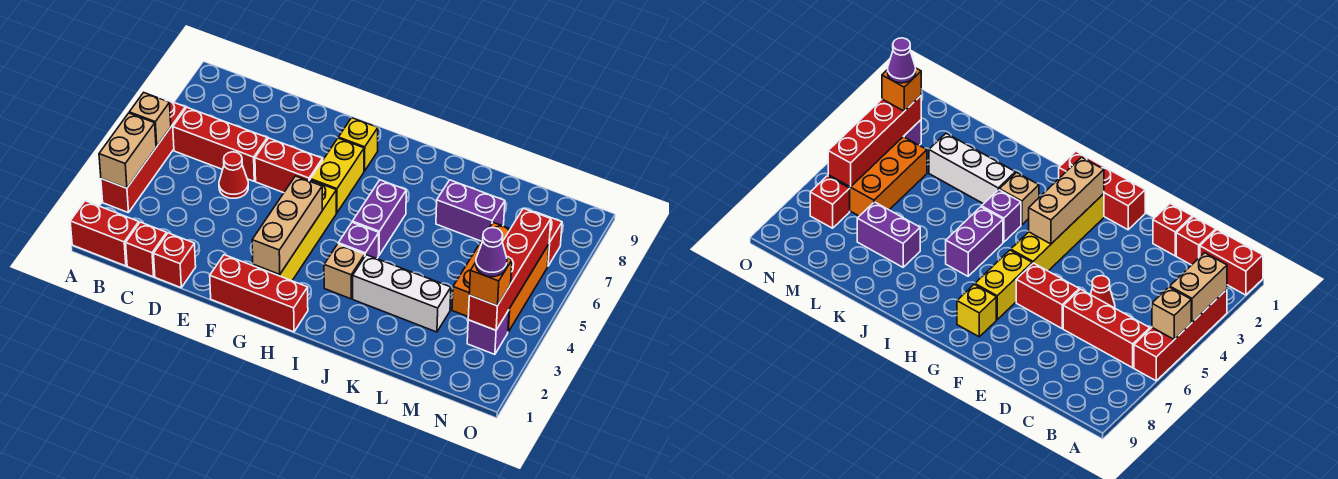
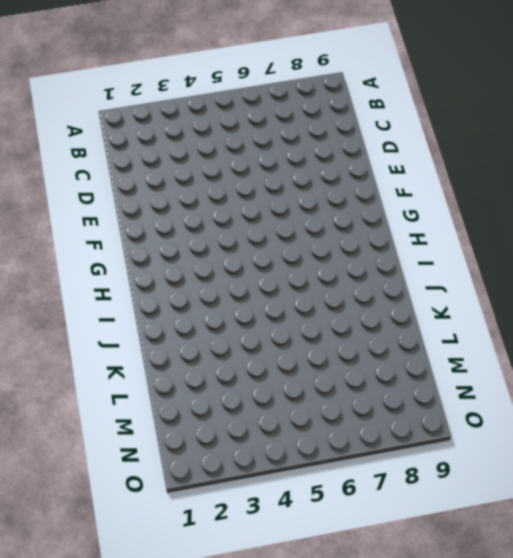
none -> red 1x2 brick [70,201,139,266]
none -> red 1x4 brick [101,97,185,213]
none -> red 1x3 brick [173,108,267,181]

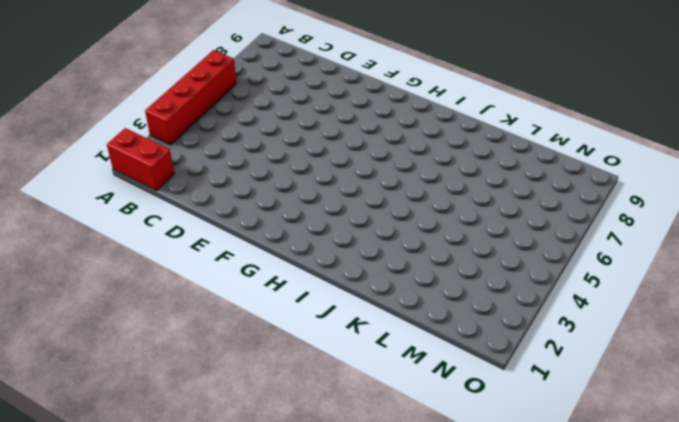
none -> red 1x3 brick [173,108,267,181]
none -> red 1x1 brick [126,222,167,277]
none -> red 1x1 brick [154,233,196,288]

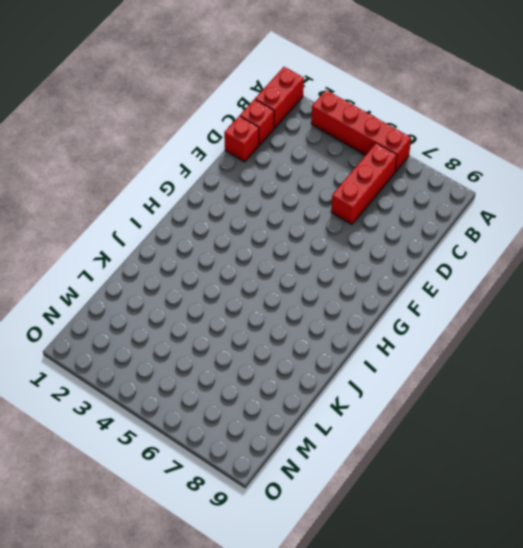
none -> red 1x1 cone [219,152,248,198]
none -> red 1x2 brick [255,138,323,193]
none -> red 1x3 brick [210,255,308,332]

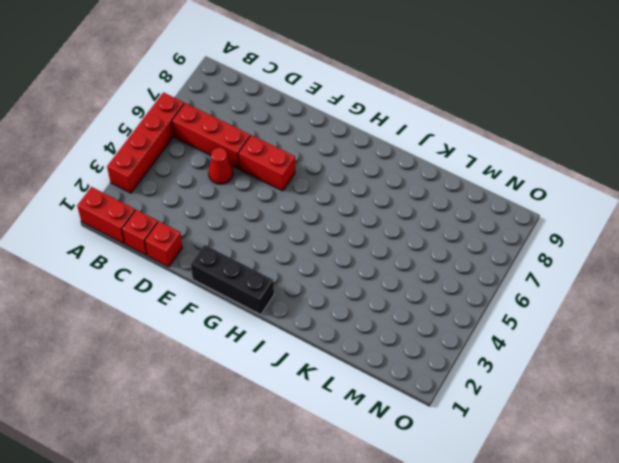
black 1x3 brick [191,245,274,315] -> red 1x3 brick [210,255,308,332]
none -> yellow 1x4 brick [253,180,336,281]
none -> yellow 1x2 brick [310,138,364,213]
none -> yellow 1x1 brick [338,118,378,171]

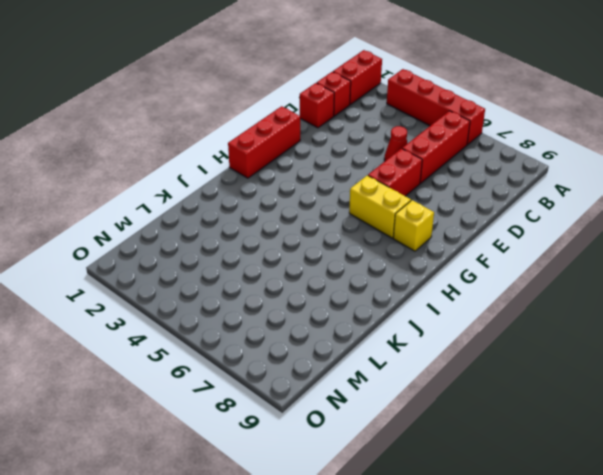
none -> yellow 1x4 brick [253,180,336,281]
none -> tan 1x1 brick [324,244,365,299]
none -> purple 1x1 brick [338,222,379,259]

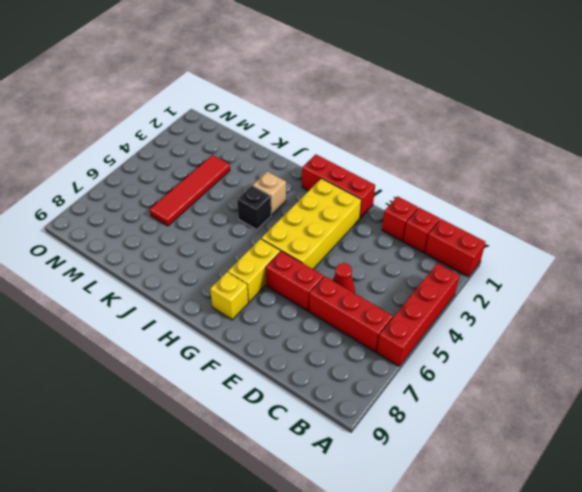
yellow 2x4 brick [261,179,361,269] -> yellow 1x4 brick [253,180,336,281]
black 1x1 brick [237,186,271,230] -> purple 1x1 brick [338,222,379,259]
red 1x4 tile [150,155,230,226] -> white 1x3 brick [353,255,451,332]
none -> purple 1x2 brick [353,180,406,255]
none -> purple 1x2 brick [436,180,505,241]
none -> orange 2x3 brick [452,222,549,332]

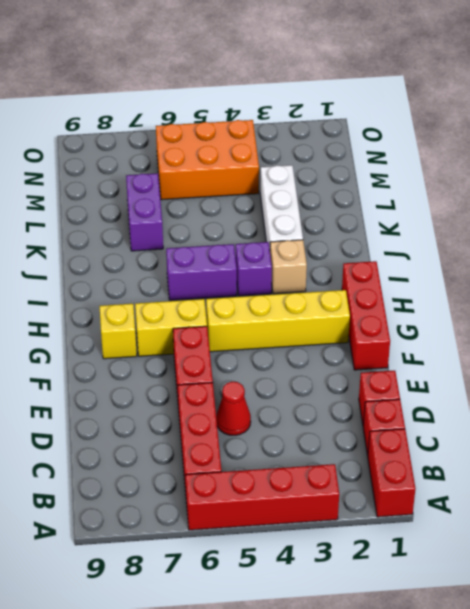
none -> purple 1x1 brick [467,310,509,354]
none -> red 1x1 brick [535,212,562,266]
none -> tan 1x2 brick [99,113,156,188]

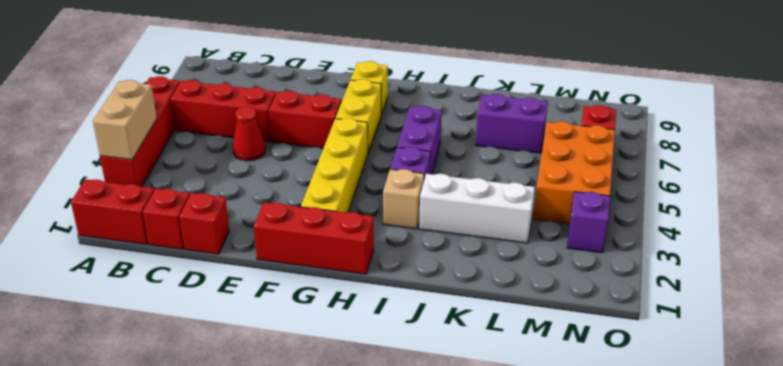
none -> tan 1x1 brick [129,93,171,146]
none -> tan 1x3 brick [252,176,322,275]
none -> red 1x4 brick [468,208,551,330]

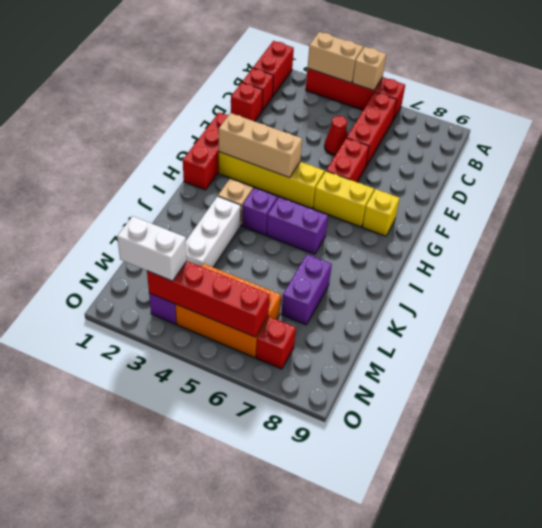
white 1x2 brick [117,216,187,281] -> orange 1x1 brick [469,258,512,306]
none -> purple 1x1 cone [476,228,507,277]

